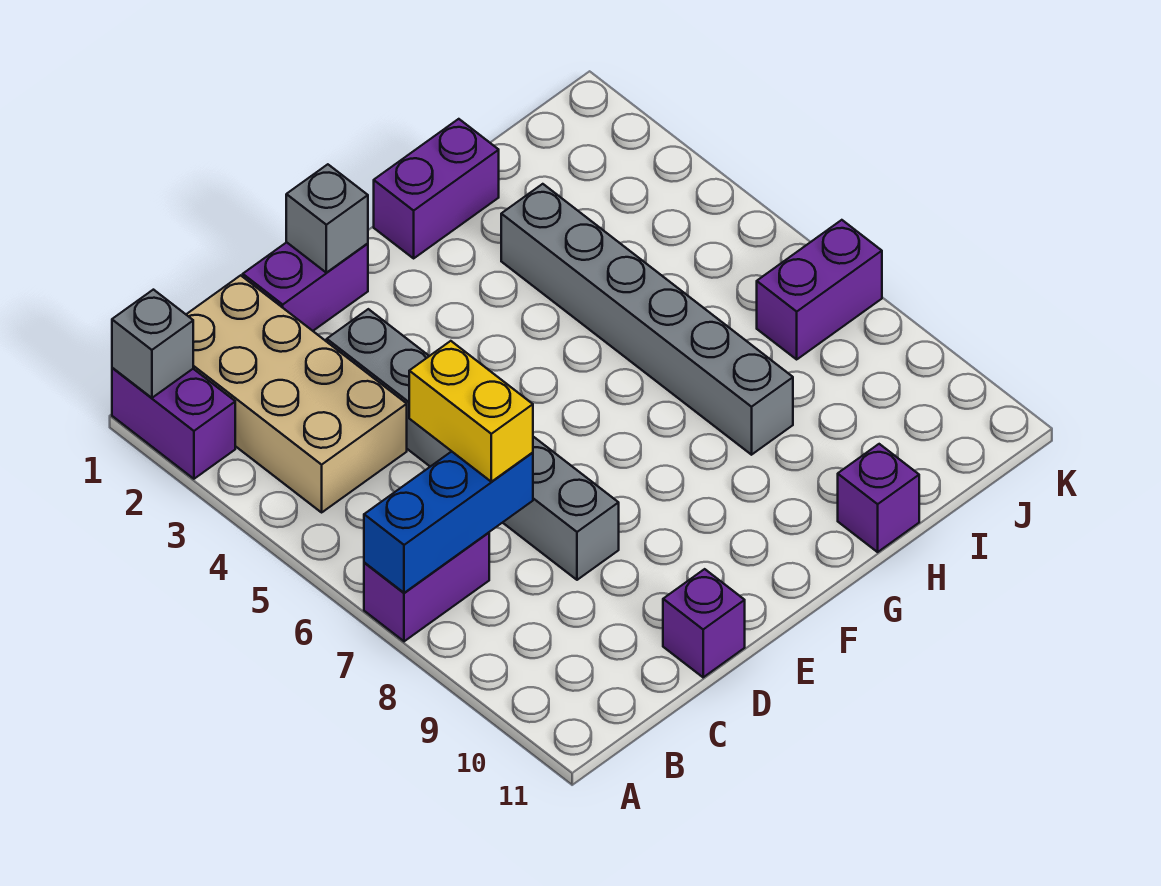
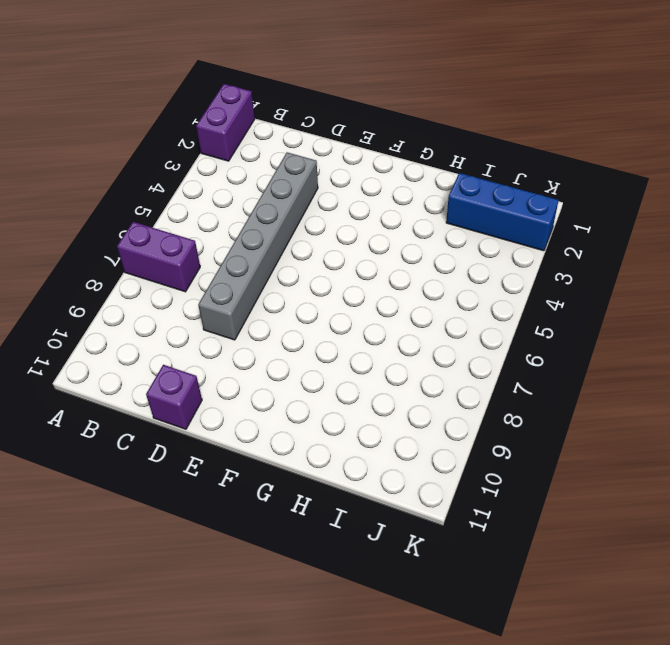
blue 1x3 brick [446,173,559,251] -> blue 1x3 brick moved to [364,451,533,593]
none -> tan 2x4 brick [186,275,407,512]
none -> purple 1x2 brick [243,242,368,331]
none -> purple 1x2 brick [374,119,499,258]

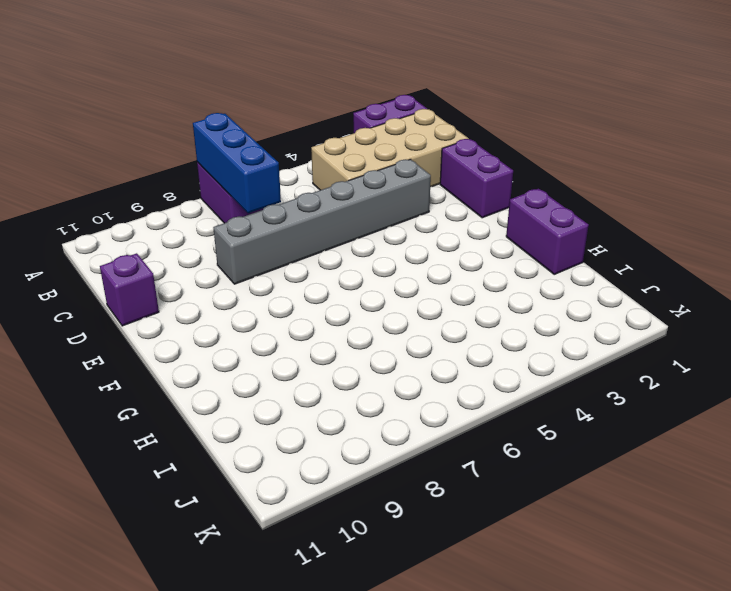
none -> grey 1x6 brick [501,184,793,455]
none -> purple 1x1 brick [838,444,919,552]
none -> purple 1x2 brick [757,220,882,359]

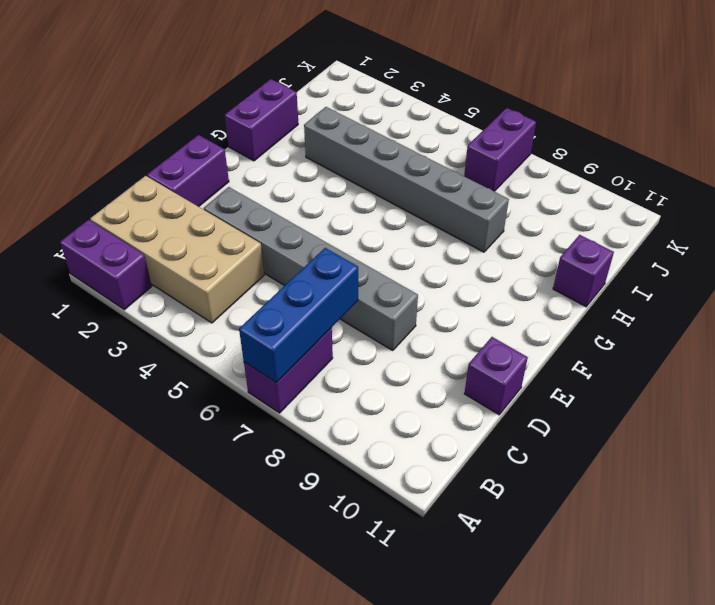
none -> grey 1x1 brick [112,290,193,398]
none -> grey 1x1 brick [286,164,368,273]
none -> yellow 1x2 brick [409,341,533,482]

